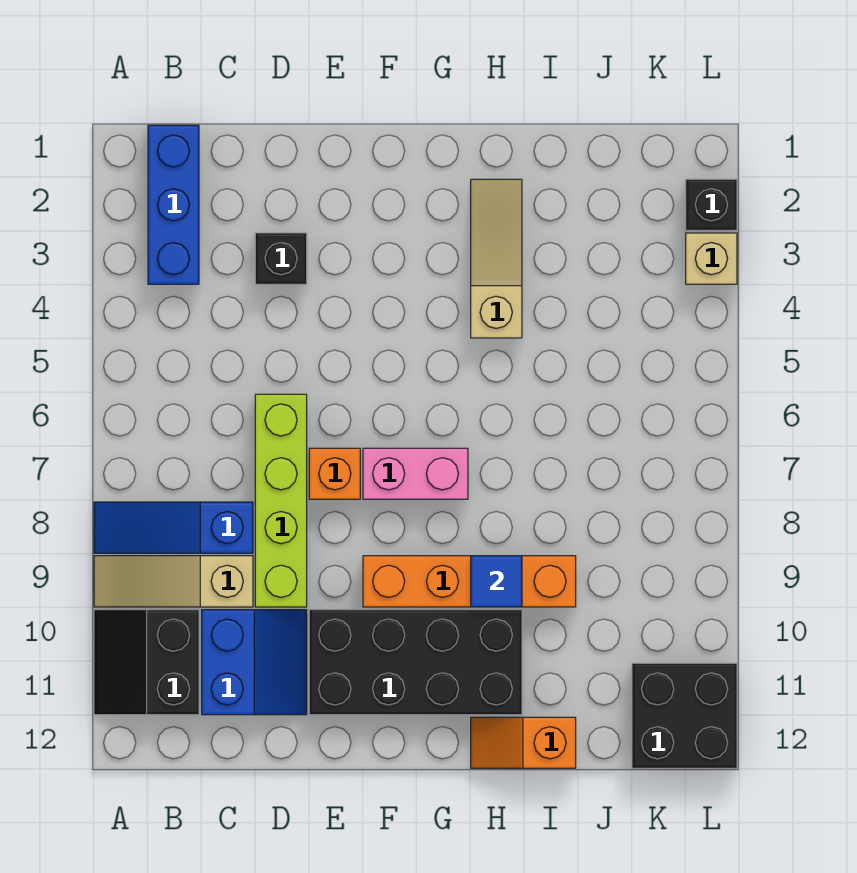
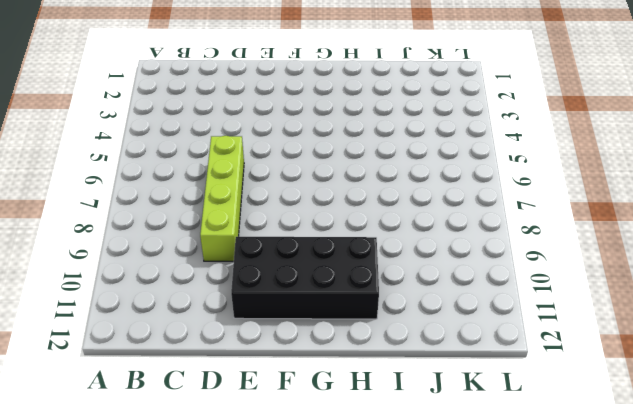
none -> blue 1x3 slope [94,502,253,553]
none -> tan 1x3 slope [94,556,253,607]
none -> black 2x2 slope [94,610,199,715]

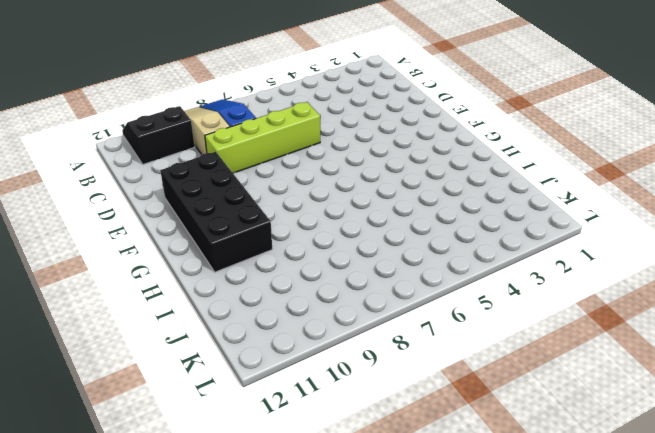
none -> blue 1x3 brick [148,125,199,284]
none -> blue 2x2 slope [202,610,307,715]
none -> black 1x1 brick [255,233,307,284]

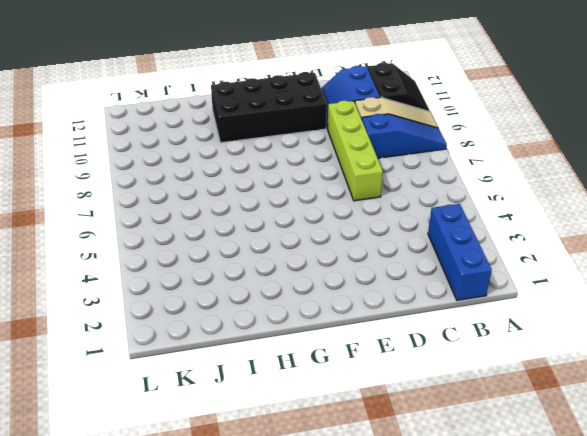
none -> black 1x1 brick [255,233,307,284]
none -> orange 1x1 brick [309,448,360,499]
none -> pink 1x2 brick [363,448,468,499]

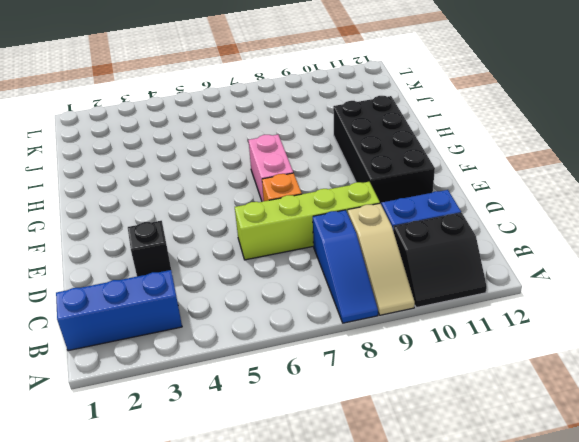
none -> orange 1x4 brick [363,556,576,607]
none -> tan 1x3 slope [471,179,522,338]
none -> orange 1x2 slope [471,717,576,768]

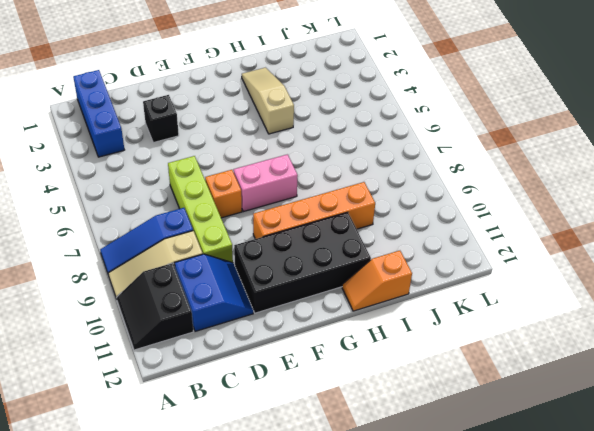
none -> black 2x2 brick [632,663,737,768]
none -> black 1x1 brick [686,179,737,230]
none -> tan 1x1 brick [686,233,737,284]

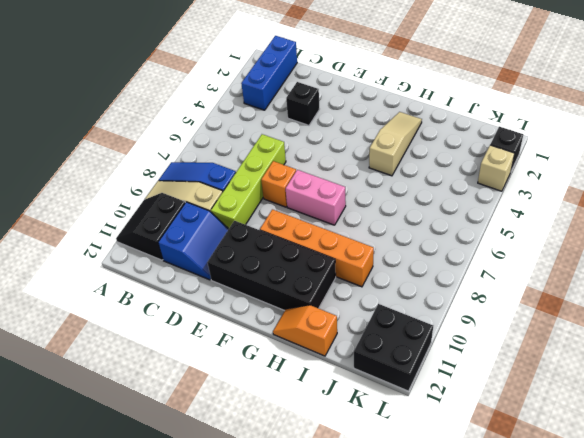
none -> blue 1x1 tile [471,556,522,607]

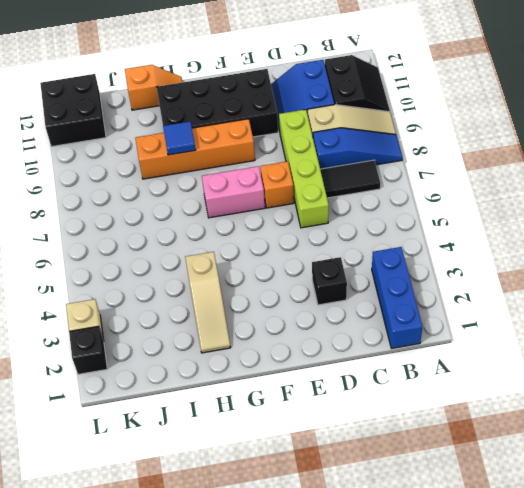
black 1x2 tile [320,160,380,198] -> none

